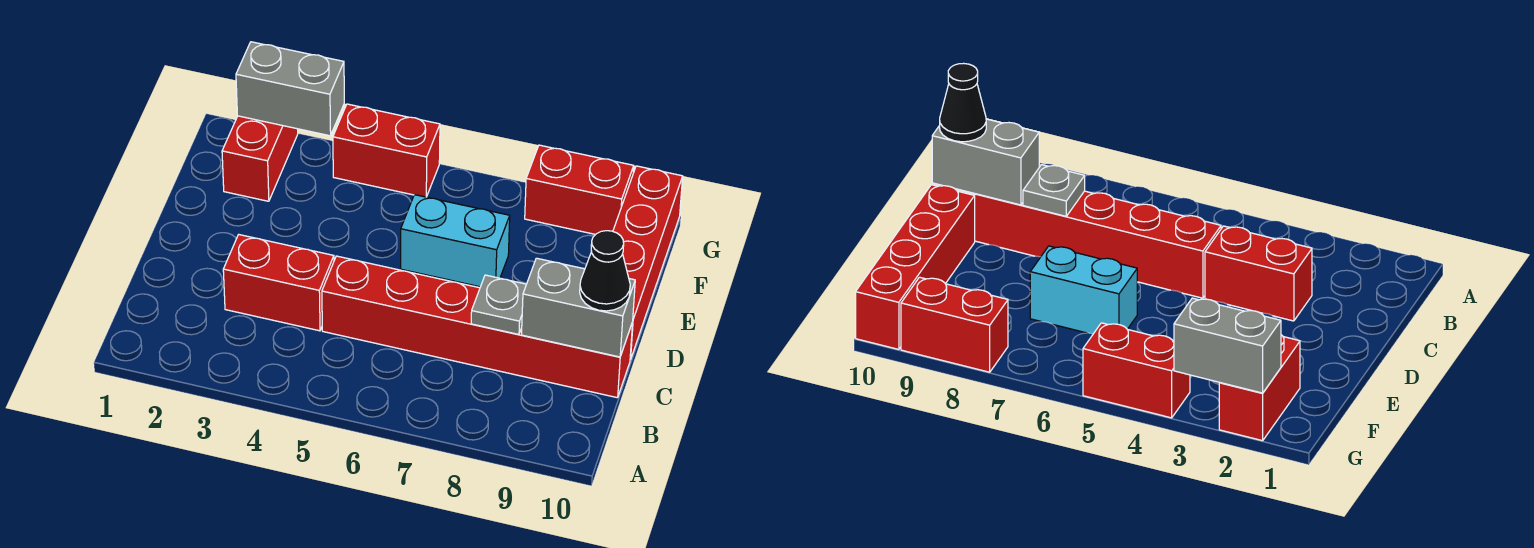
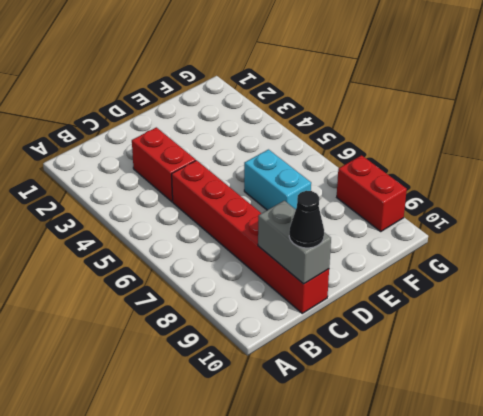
none -> red 1x4 brick [613,166,683,360]
none -> red 1x2 brick [222,116,298,201]

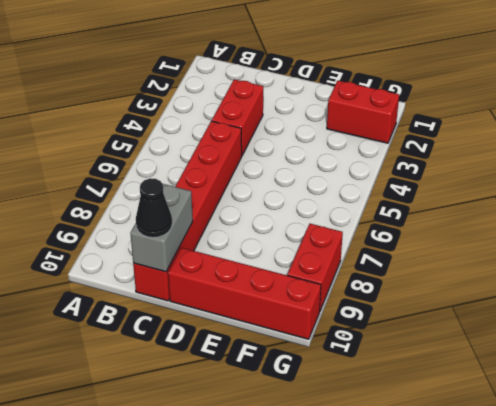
none -> cyan 1x2 brick [401,195,510,287]
none -> red 1x2 brick [333,104,440,197]

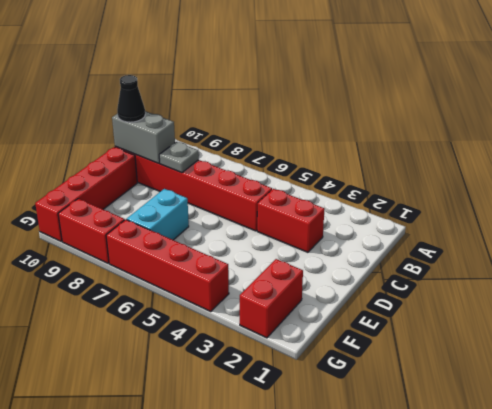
cyan 1x2 brick [127,189,189,240] -> cyan 1x2 brick turned to [401,195,510,287]
red 1x4 brick [106,220,229,311] -> red 1x2 brick [333,104,440,197]
none -> grey 1x2 brick [236,42,344,136]

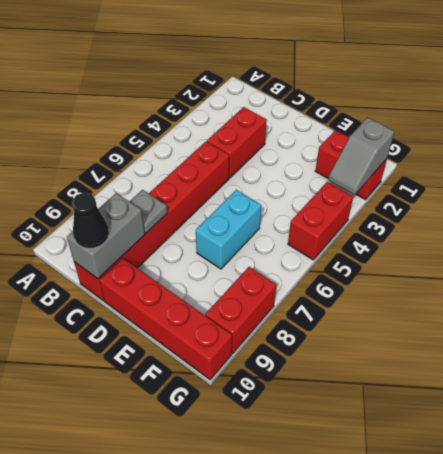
grey 1x2 slope [328,118,394,195] -> grey 1x2 brick [236,42,344,136]

